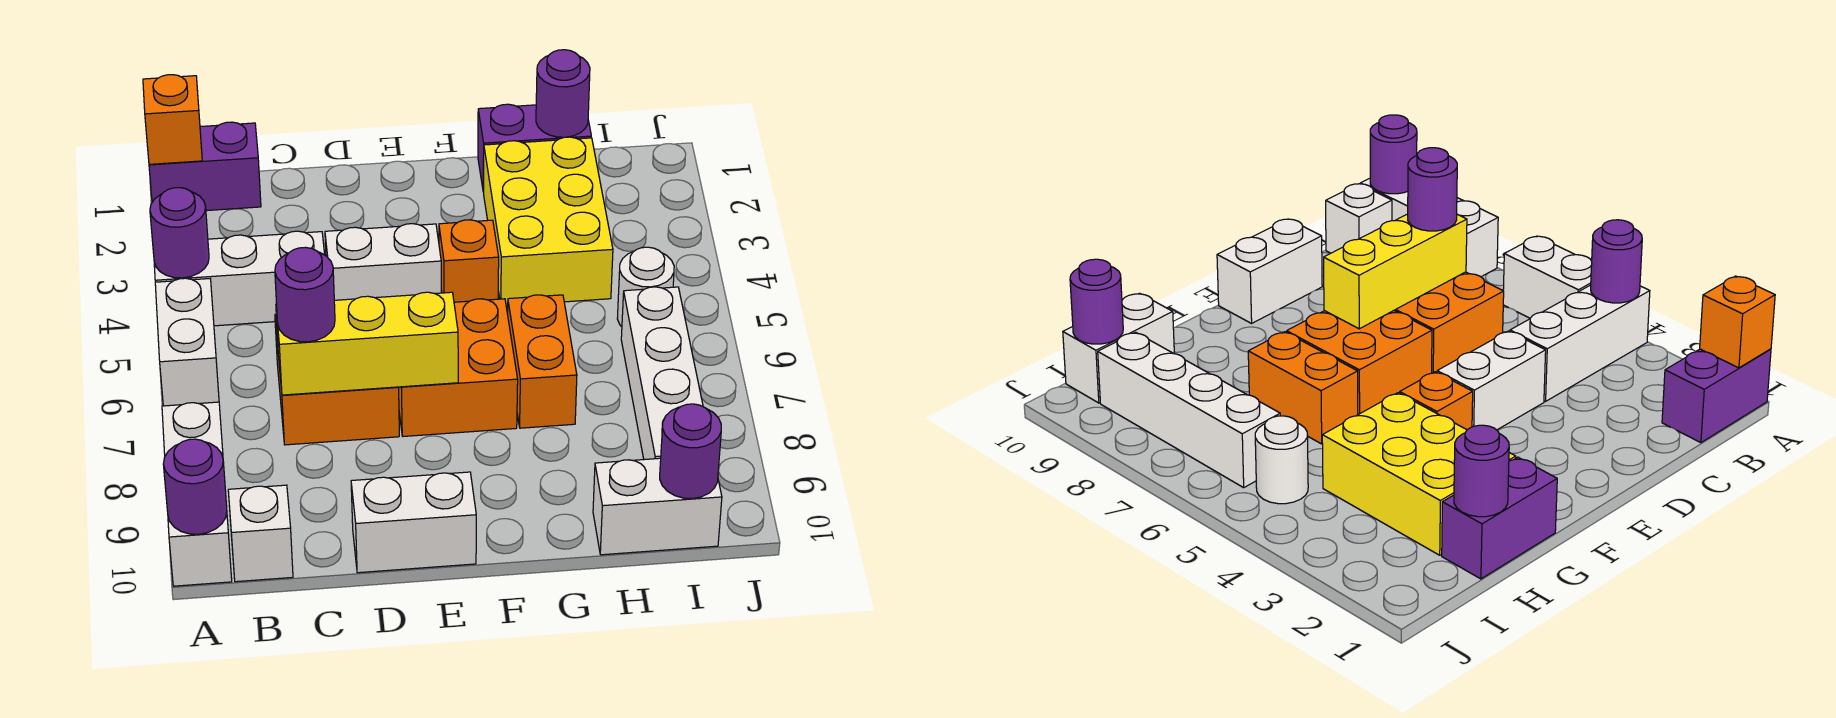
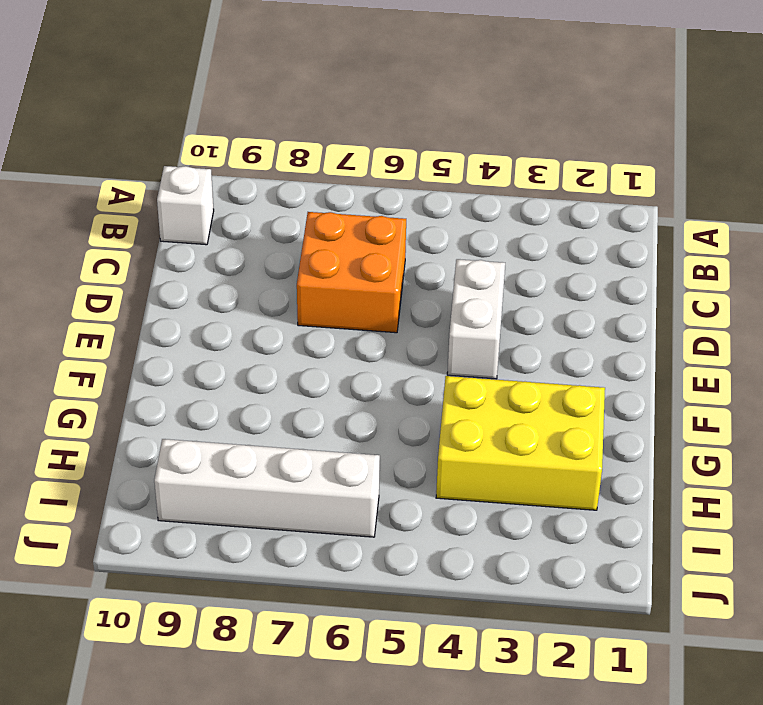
none -> purple 1x2 brick [149,122,261,211]
none -> white 1x3 brick [154,231,325,326]
none -> white 1x2 brick [155,278,219,406]

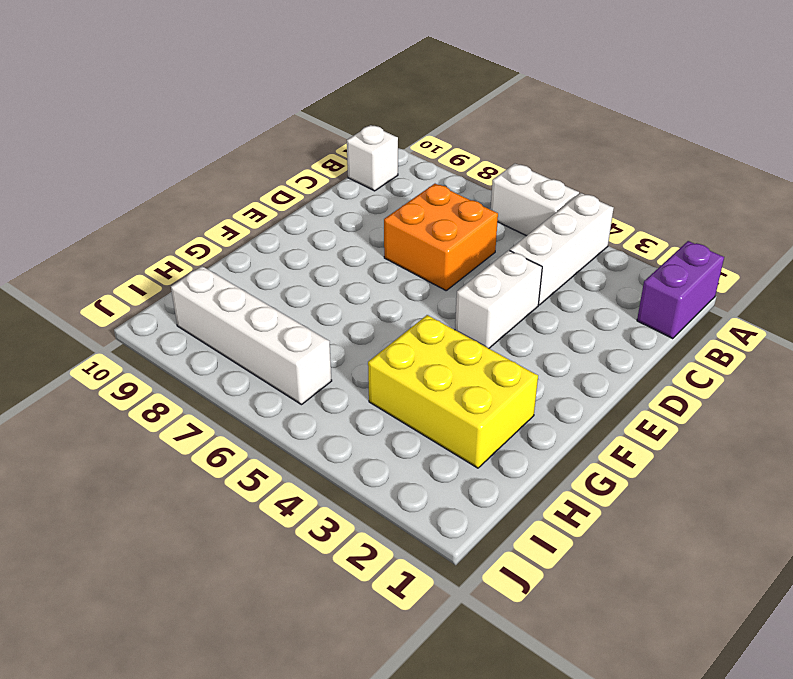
none -> white 1x3 brick [162,402,232,586]
none -> white 1x2 brick [351,472,476,573]
none -> orange 2x2 brick [399,299,518,436]

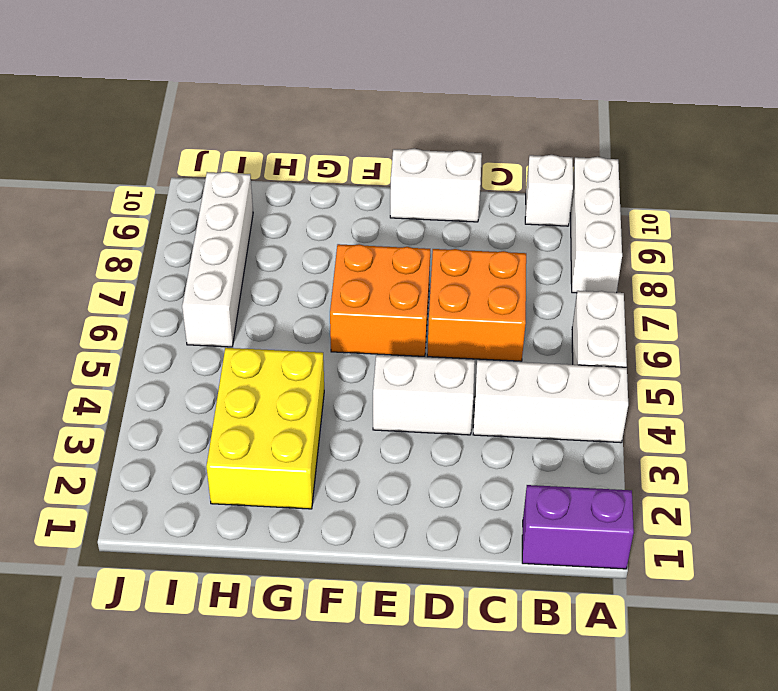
none -> orange 1x1 brick [439,220,499,302]
none -> purple 1x2 brick [478,104,591,192]
none -> orange 1x2 brick [508,295,577,428]

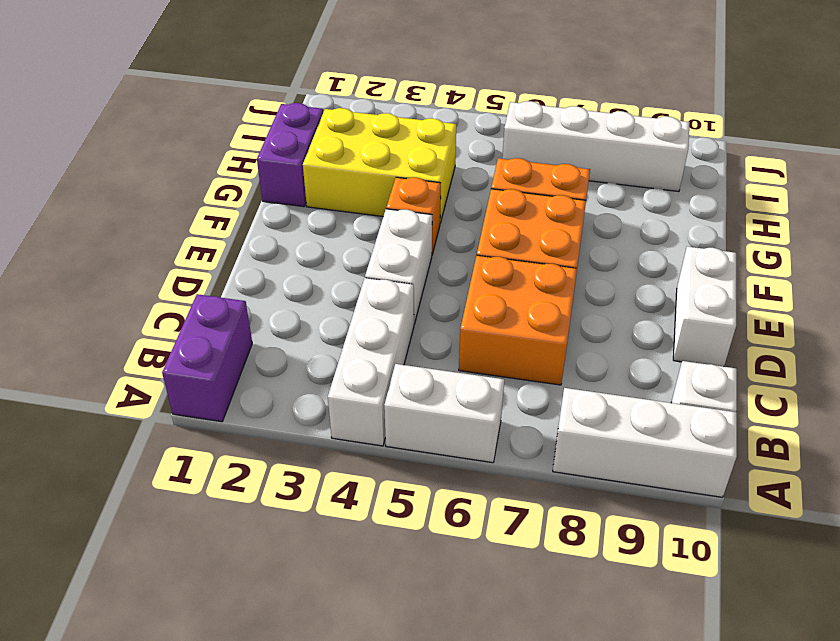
none -> white 1x2 brick [593,458,722,555]
none -> white 1x1 round brick [617,247,674,327]
none -> orange 1x1 brick [143,75,202,164]

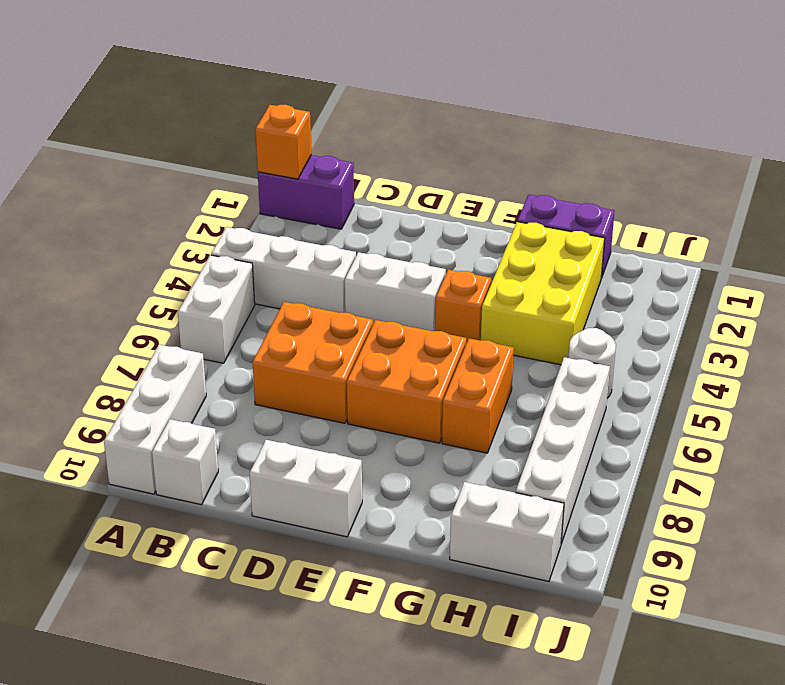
none -> purple 1x1 round brick [150,188,209,278]
none -> purple 1x1 round brick [163,439,227,534]
none -> yellow 1x3 brick [276,292,458,395]

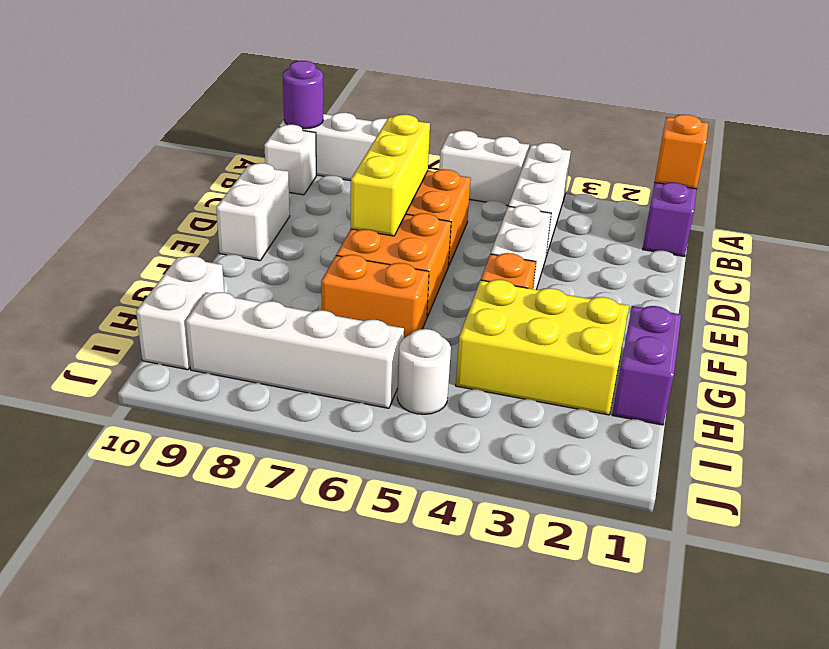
none -> purple 1x1 round brick [150,188,209,278]
none -> purple 1x1 round brick [536,50,590,137]
none -> purple 1x1 round brick [660,404,721,499]

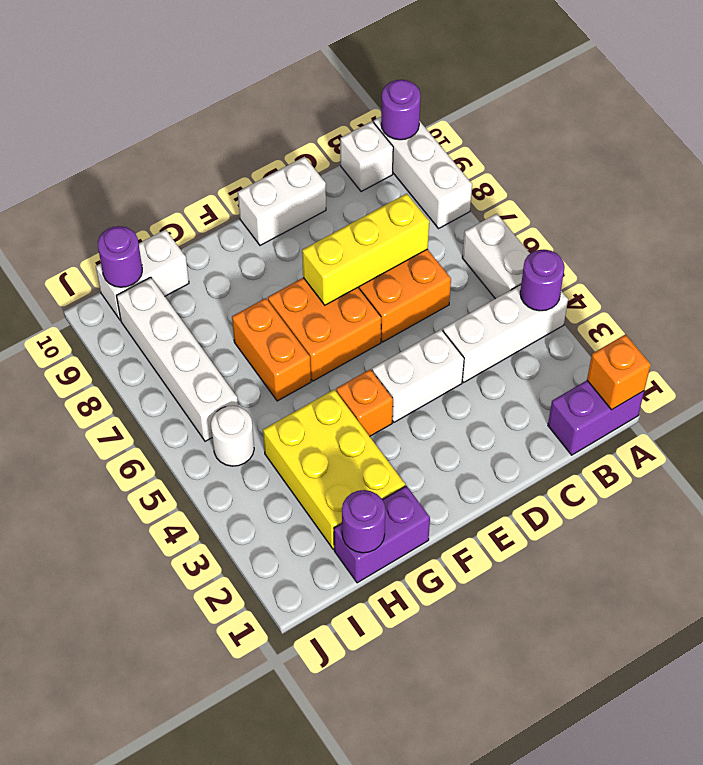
none -> purple 1x1 round brick [275,247,335,342]

